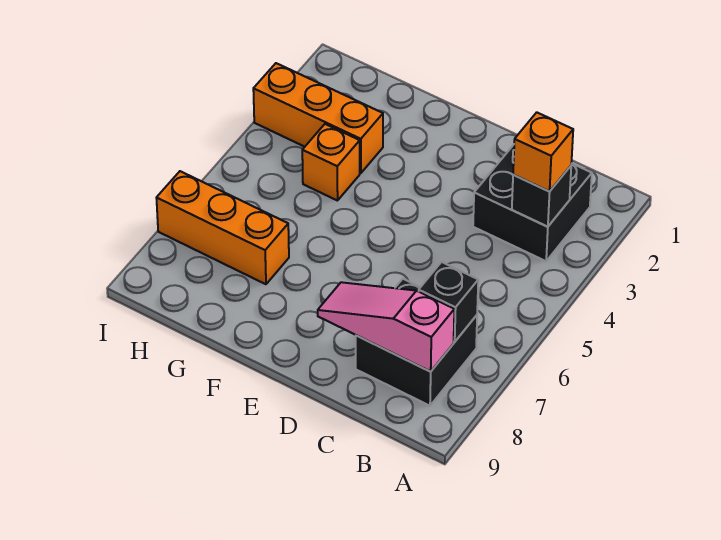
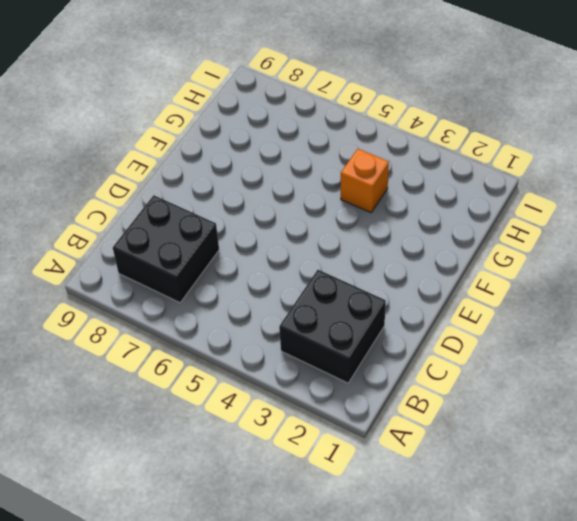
none -> orange 1x3 brick [253,63,383,173]
none -> orange 1x3 brick [156,171,289,284]

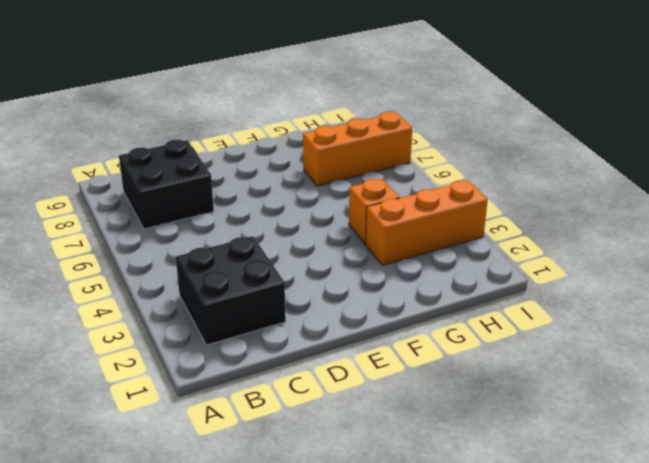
none -> black 1x1 brick [512,166,571,227]
none -> black 1x1 brick [419,262,478,342]

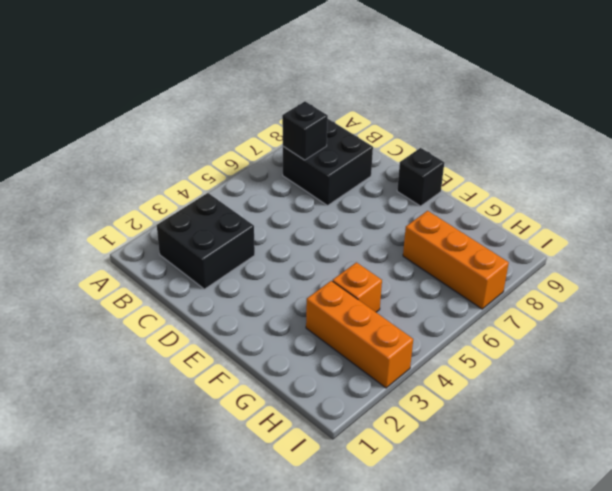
black 1x1 brick [397,148,444,206] -> black 1x1 brick moved to [512,166,571,227]
none -> pink 1x3 slope [318,282,454,372]
none -> orange 1x1 brick [513,112,573,191]

